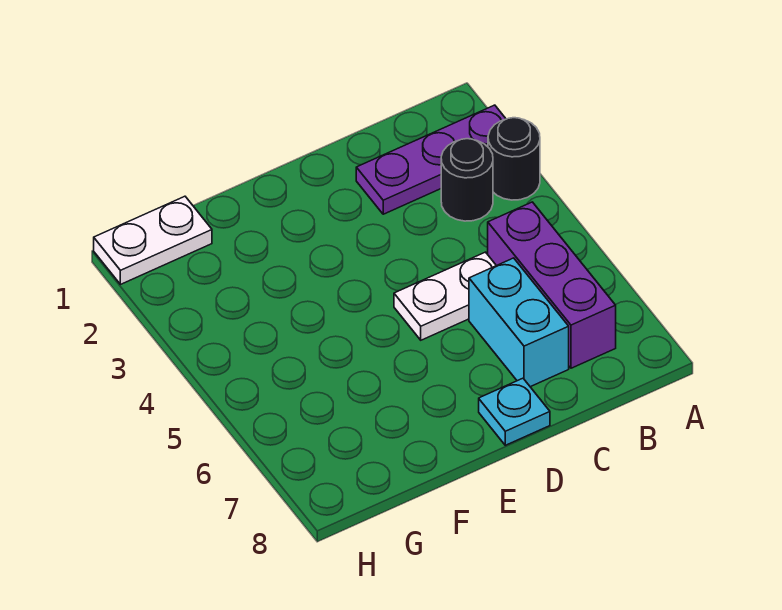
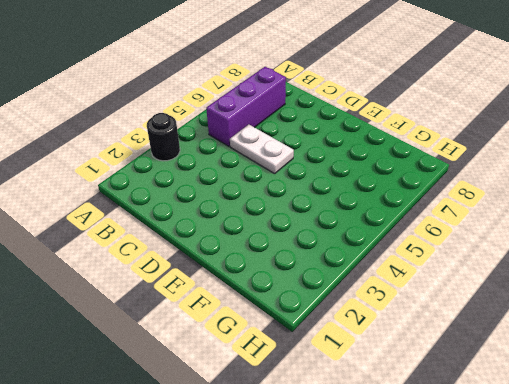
none -> purple 1x3 plate [356,105,506,214]
none -> black 1x1 round brick [441,139,493,221]

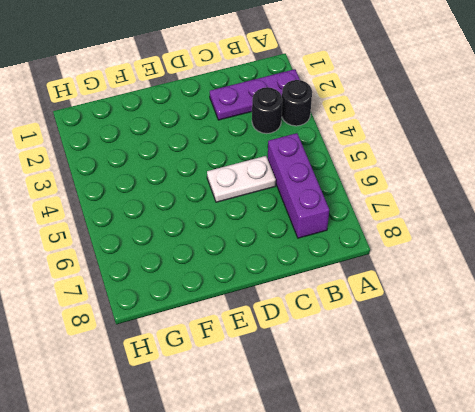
none -> cyan 1x2 brick [469,258,569,387]
none -> cyan 1x1 plate [479,378,550,445]

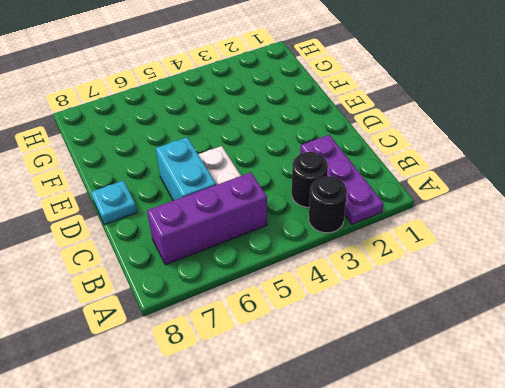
cyan 1x2 brick [156,137,216,201] -> cyan 1x2 brick turned to [469,258,569,387]
none -> white 1x2 plate [94,196,212,284]

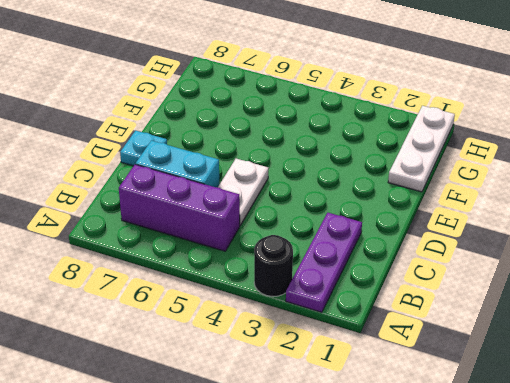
white 1x3 plate [388,106,455,192] -> white 1x2 plate [94,196,212,284]
none -> black 1x1 round brick [441,139,493,221]

